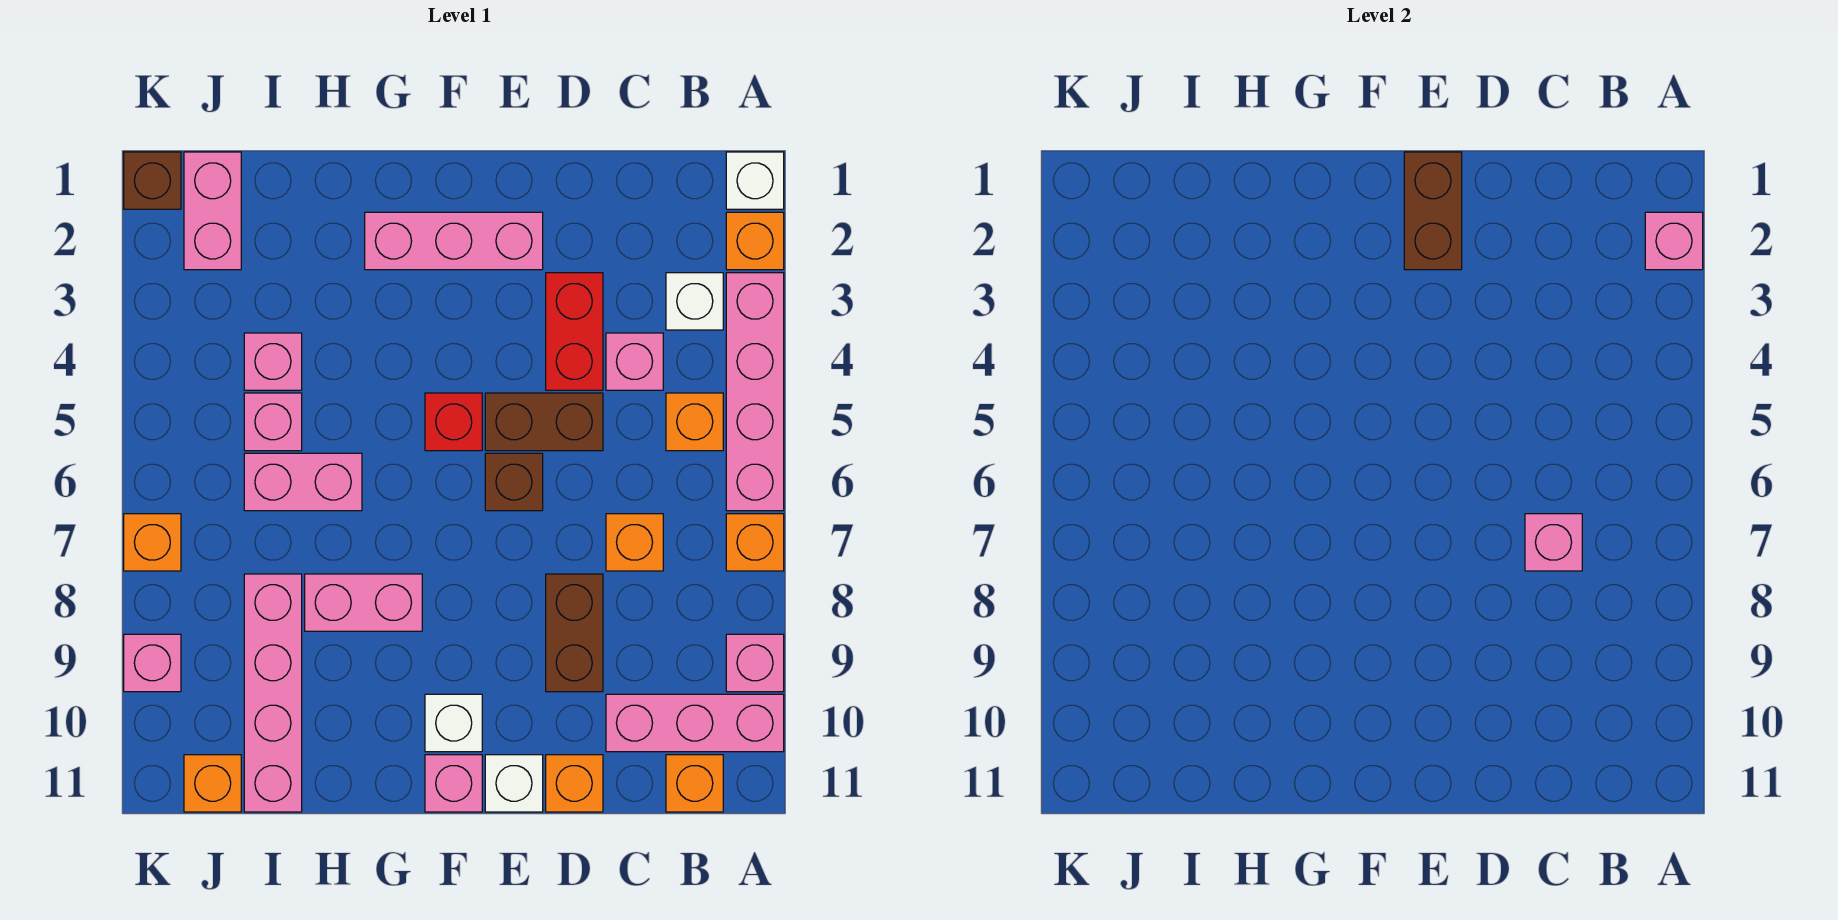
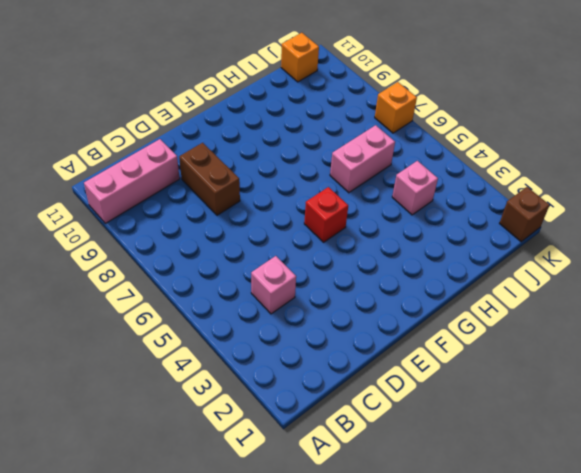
none -> white 1x1 brick [726,152,784,209]
none -> orange 1x1 brick [726,212,784,270]
none -> pink 1x4 brick [726,273,784,511]
none -> orange 1x1 brick [726,514,784,571]

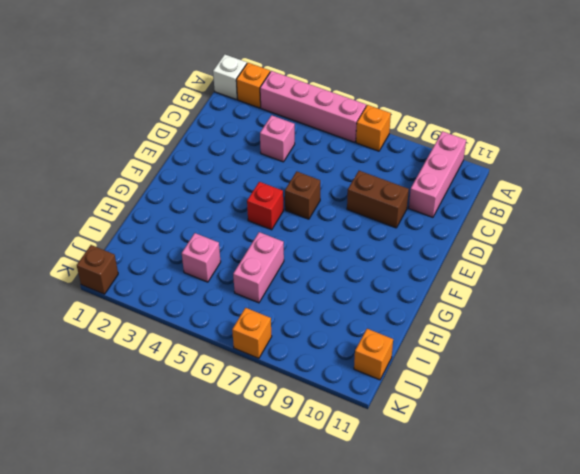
none -> pink 1x1 brick [726,634,784,692]
none -> white 1x1 brick [666,273,723,330]
none -> orange 1x1 brick [666,393,723,451]
none -> orange 1x1 brick [666,755,723,812]

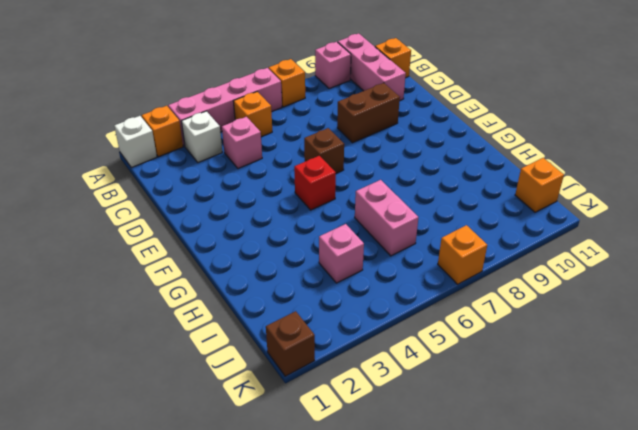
none -> orange 1x1 brick [606,514,663,571]
none -> red 1x2 brick [546,273,603,390]
none -> brown 1x2 brick [485,393,603,451]
none -> orange 1x1 brick [546,755,603,812]

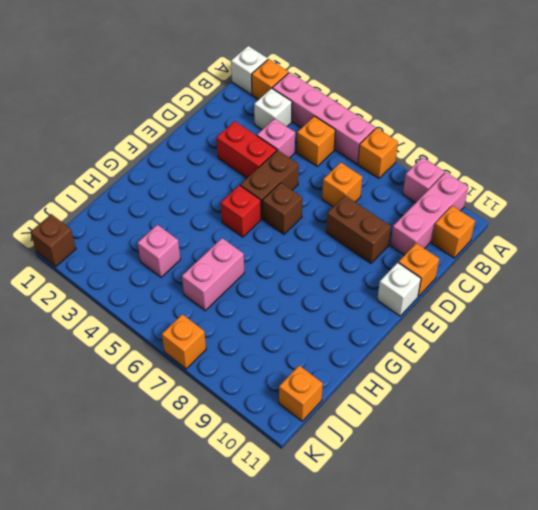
none -> pink 1x3 brick [365,212,543,270]
none -> white 1x1 brick [425,694,482,752]
none -> pink 1x1 brick [425,755,482,812]
none -> pink 1x2 brick [305,574,422,631]

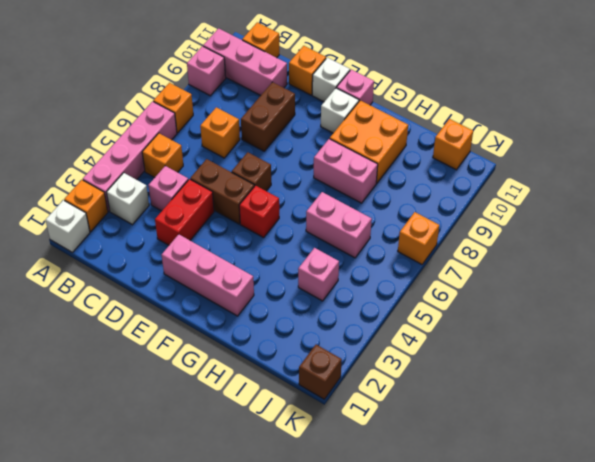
orange 2x2 brick [330,100,408,183] -> none
none -> pink 1x1 brick [244,393,302,451]
none -> pink 1x4 brick [244,574,302,812]
none -> pink 1x2 brick [184,152,241,270]
none -> pink 1x1 brick [124,634,181,692]

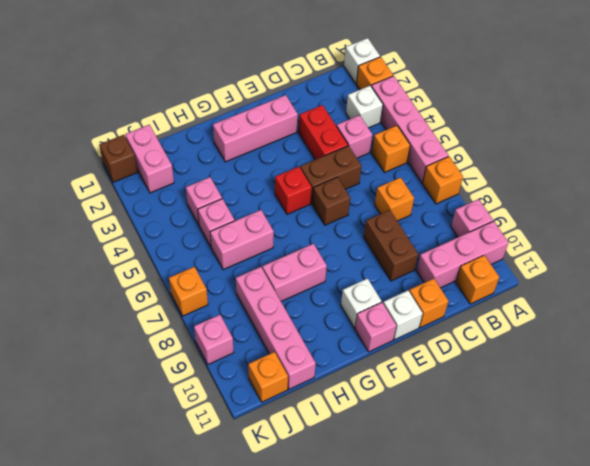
none -> pink 1x1 brick [1645,212,1703,270]
none -> pink 1x1 brick [1525,514,1582,571]
none -> brown 1x2 brick [1404,152,1462,270]

